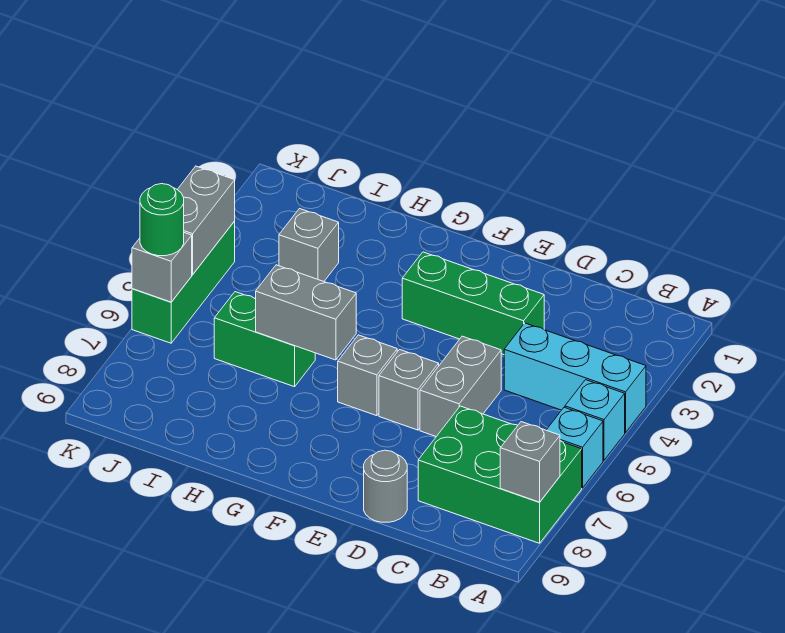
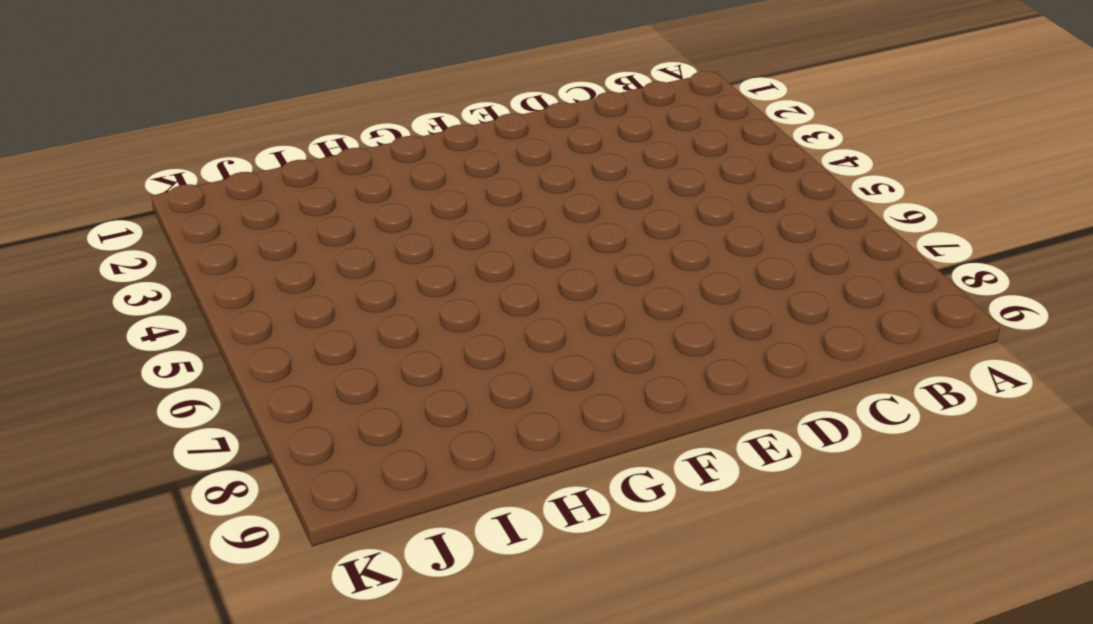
none -> cyan 1x3 brick [504,323,646,433]
none -> cyan 1x1 brick [565,380,625,460]
none -> cyan 1x1 brick [547,407,603,488]

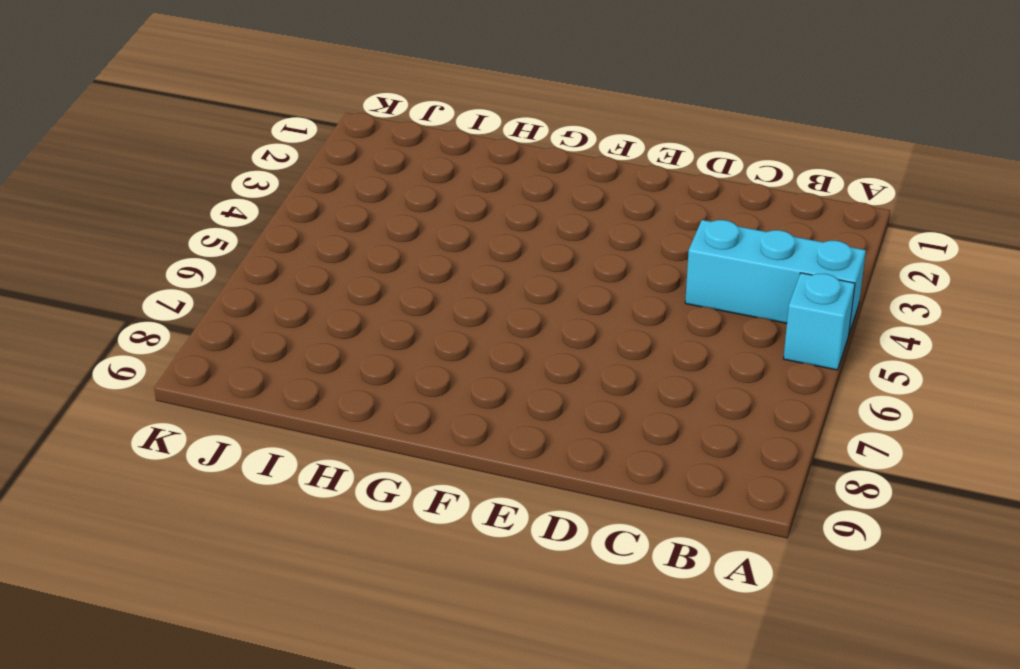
none -> cyan 1x1 brick [547,407,603,488]
none -> green 2x3 brick [418,406,582,543]
none -> green 1x3 brick [402,252,544,355]

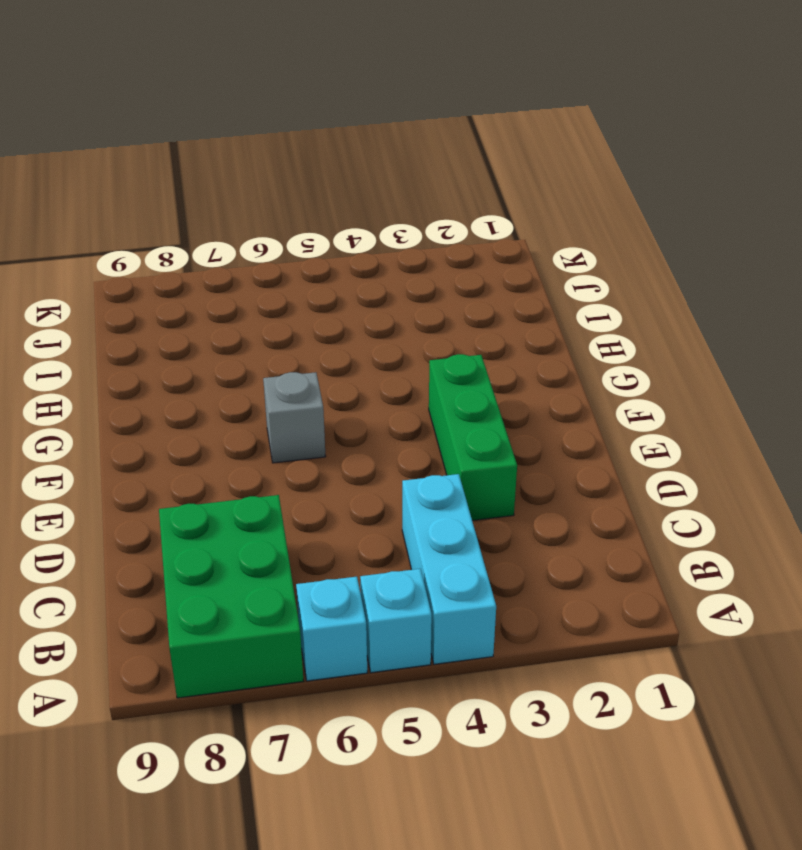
none -> grey 1x2 brick [420,336,501,437]
none -> grey 1x1 round brick [364,450,407,522]
none -> grey 1x1 brick [379,350,439,430]

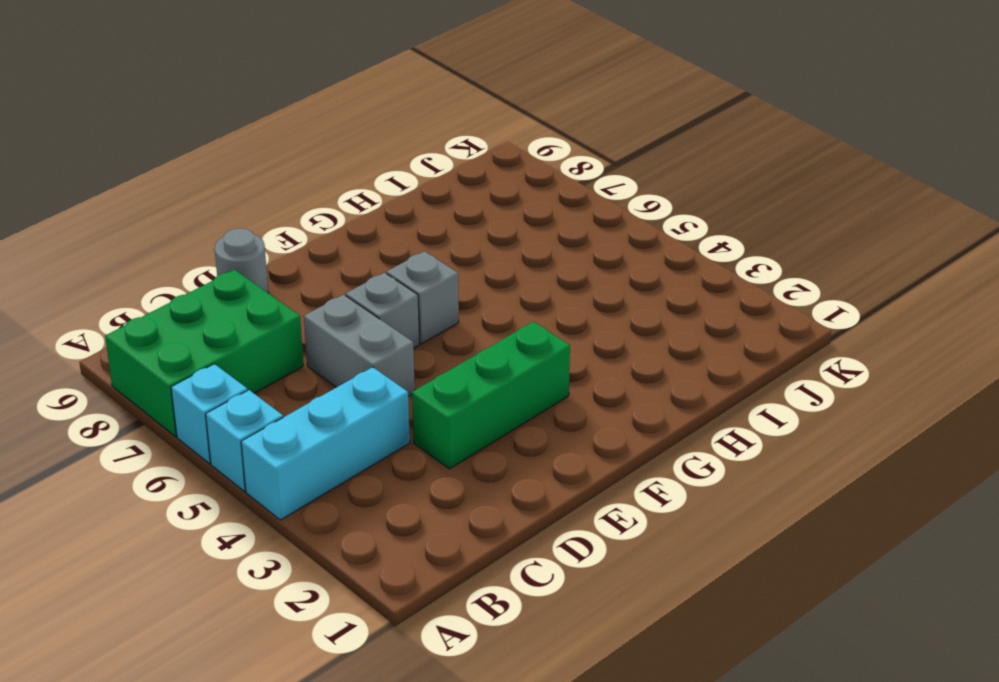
none -> green 1x2 brick [214,292,315,387]
none -> grey 1x1 brick [279,209,339,281]
none -> green 1x3 brick [132,221,235,343]

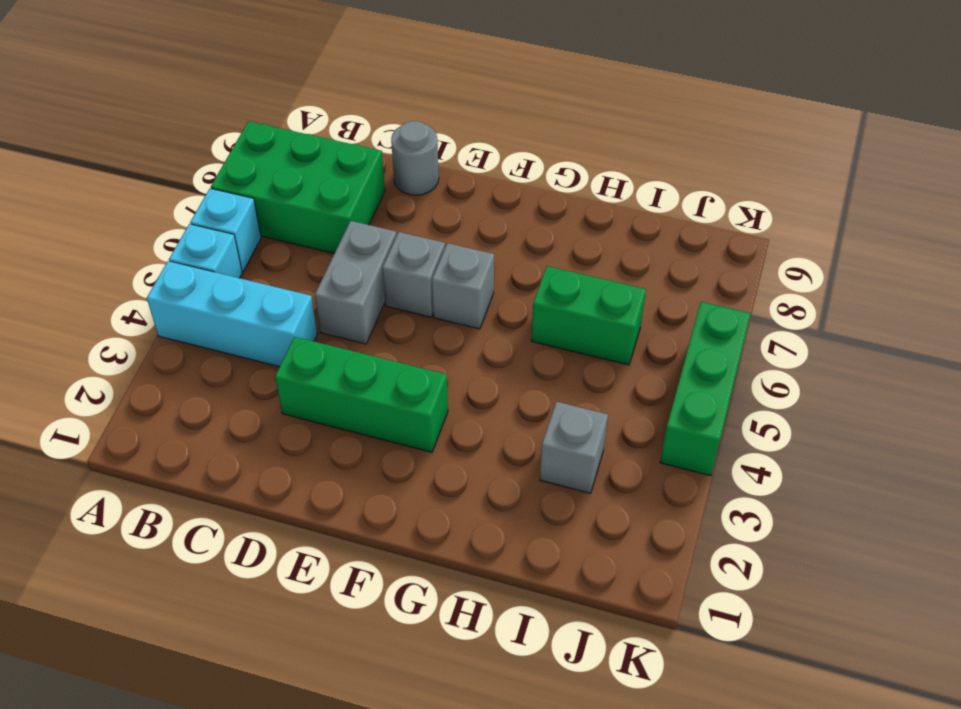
none -> grey 1x1 brick [500,422,560,502]
none -> grey 1x2 brick [256,265,356,360]
none -> grey 1x2 brick [177,166,235,274]

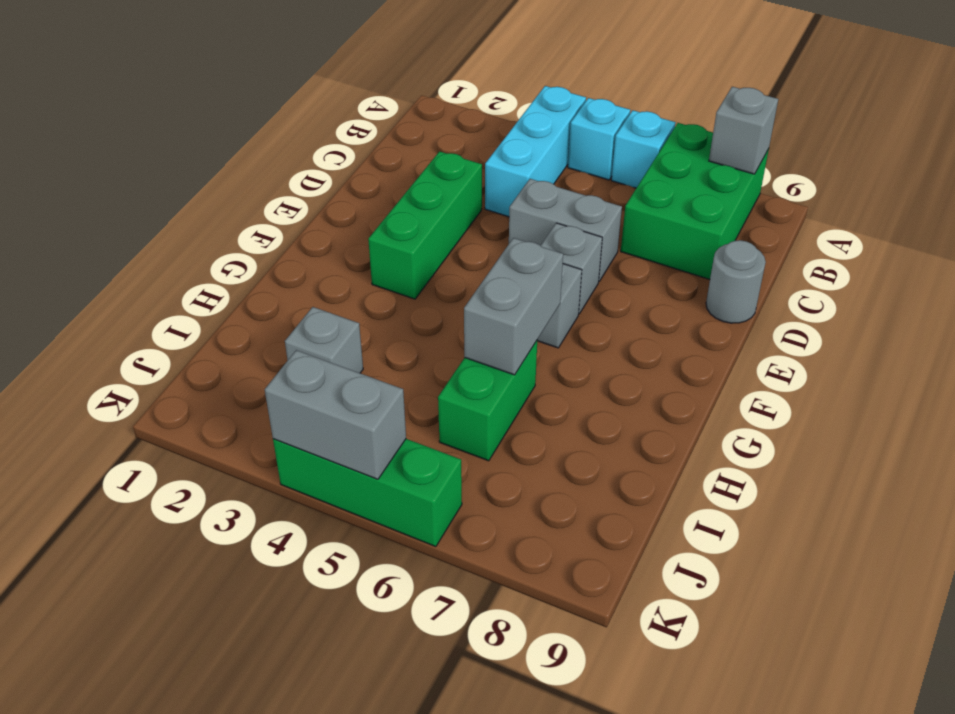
none -> grey 1x1 brick [132,233,192,302]
none -> green 1x1 round brick [140,184,184,256]

